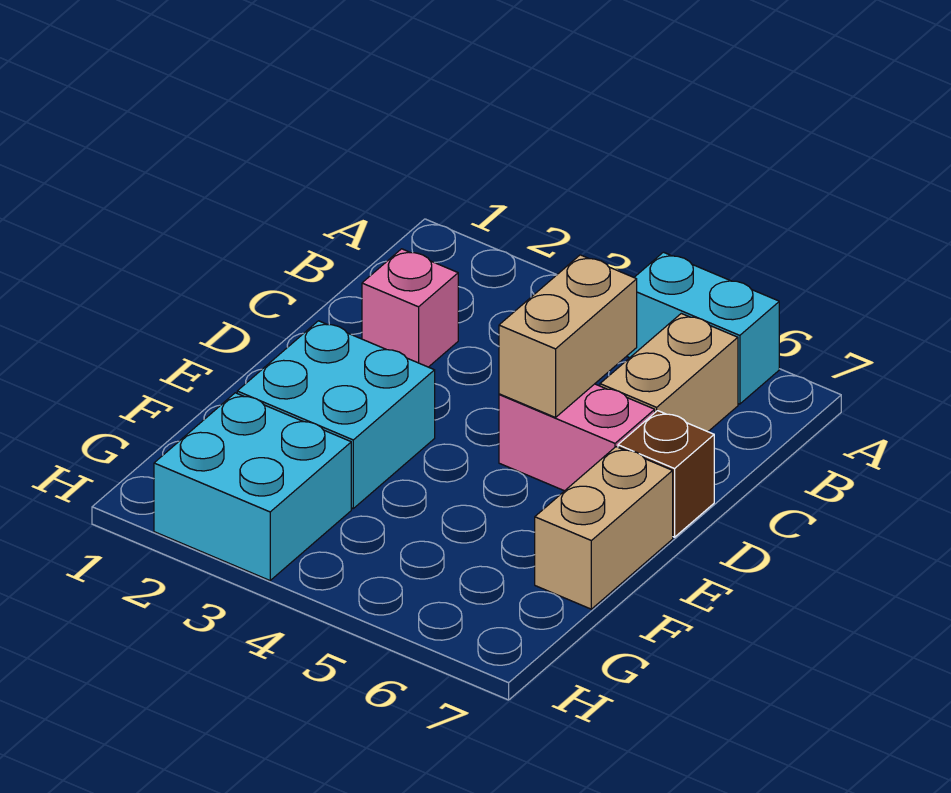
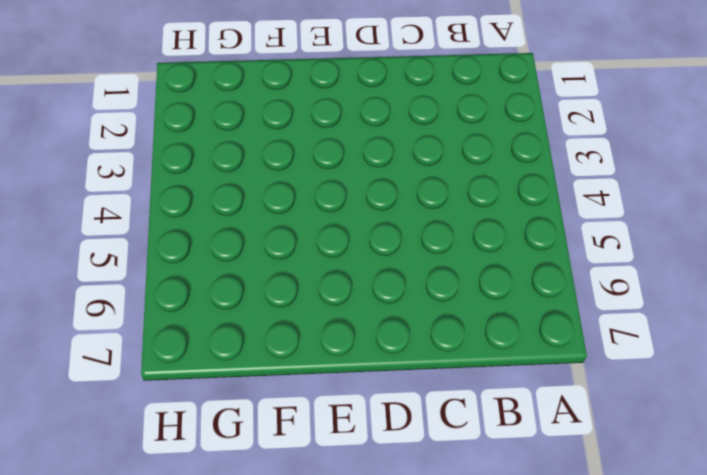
none -> cyan 1x2 brick [627,252,779,404]
none -> tan 1x2 brick [600,313,738,432]

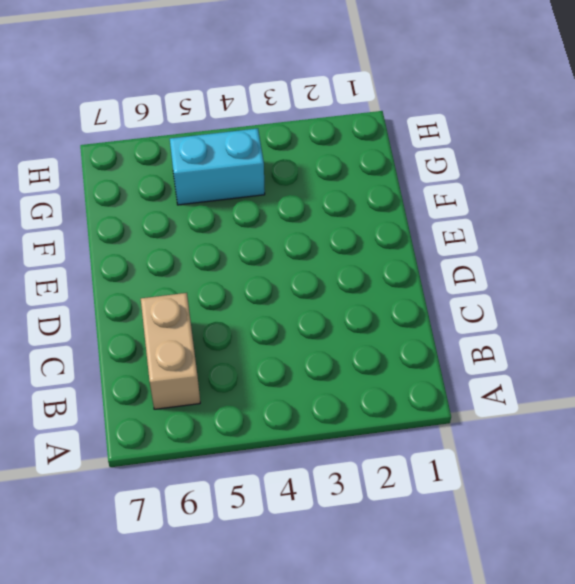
cyan 1x2 brick [170,128,265,205] -> cyan 1x2 brick moved to [627,252,779,404]
none -> pink 1x1 brick [362,249,458,367]
none -> pink 1x2 brick [499,384,655,491]

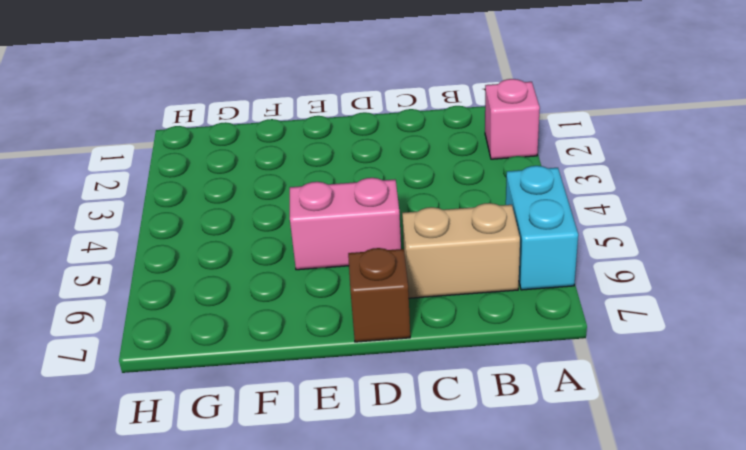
pink 1x1 brick [485,79,540,159] -> pink 1x1 brick moved to [362,249,458,367]
pink 1x2 brick [290,178,401,270] -> pink 1x2 brick turned to [499,384,655,491]
none -> cyan 2x2 brick [237,321,435,508]
none -> tan 1x2 brick [535,447,673,609]

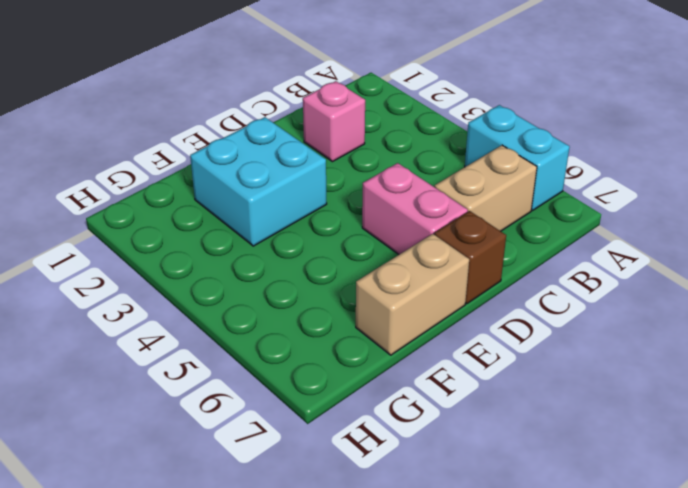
none -> cyan 2x2 brick [154,393,351,580]
none -> tan 1x2 brick [499,255,637,418]

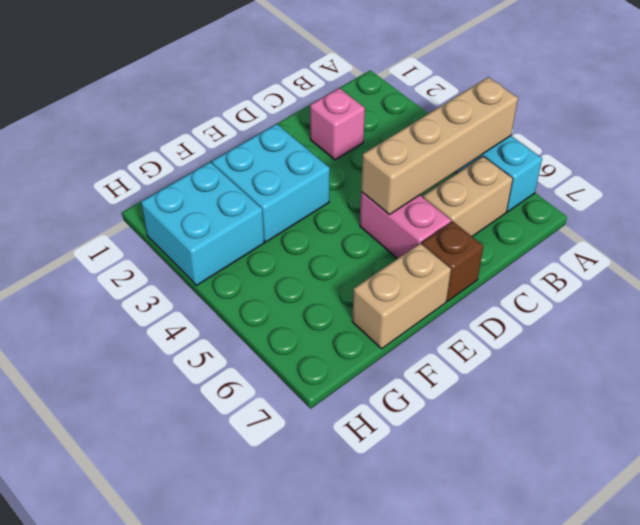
tan 1x4 brick [361,77,518,215] -> tan 1x2 brick [499,255,637,418]

